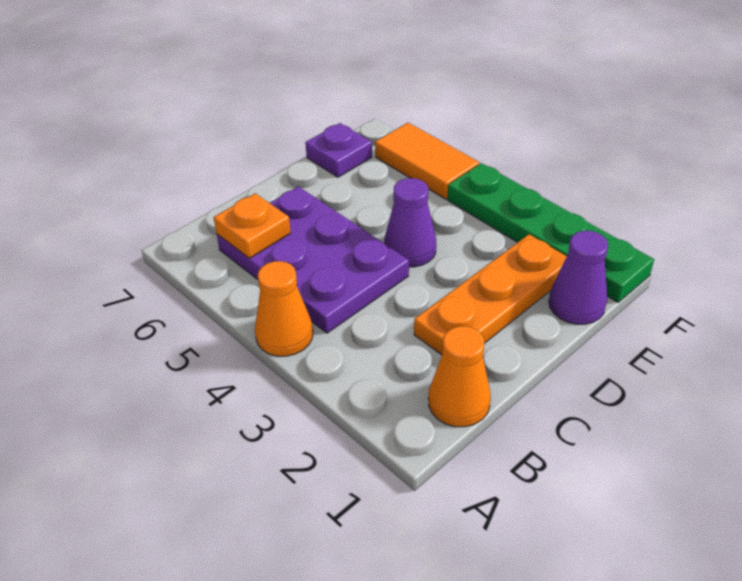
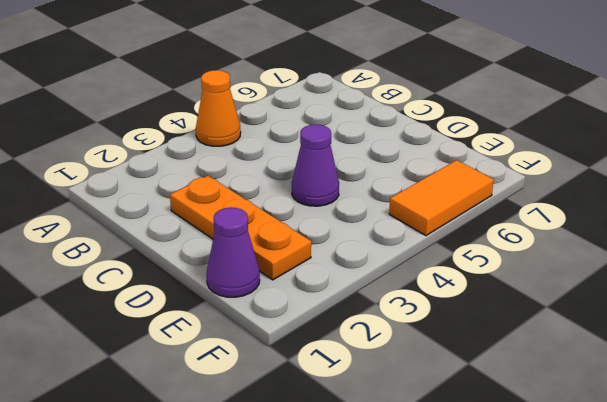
none -> orange 1x1 cone [428,326,491,427]
none -> purple 2x3 plate [217,186,409,333]

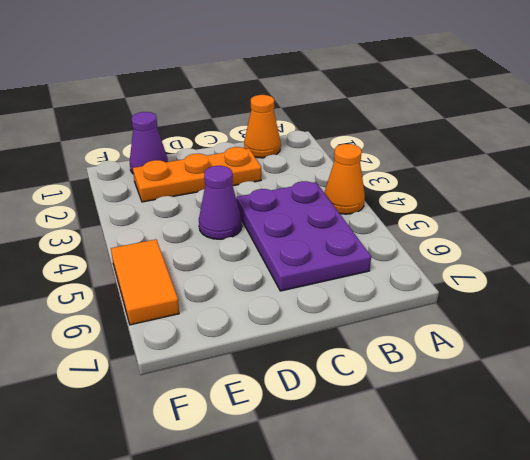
none -> purple 1x1 plate [305,123,372,177]
none -> green 1x4 plate [447,163,654,302]

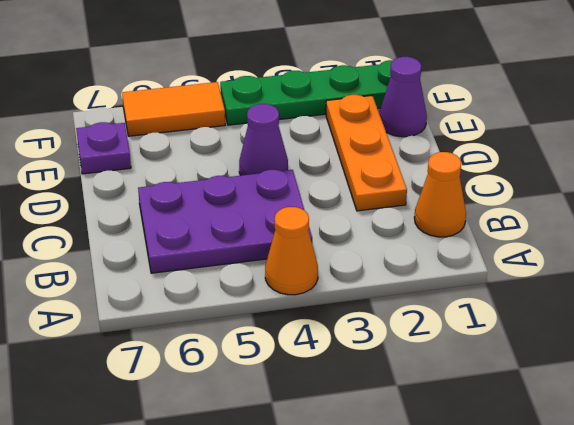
none -> orange 1x1 plate [214,193,291,258]

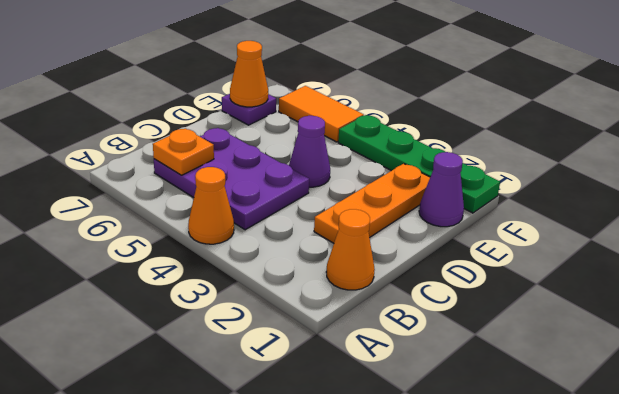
orange 1x1 cone [230,41,268,107] -> none

